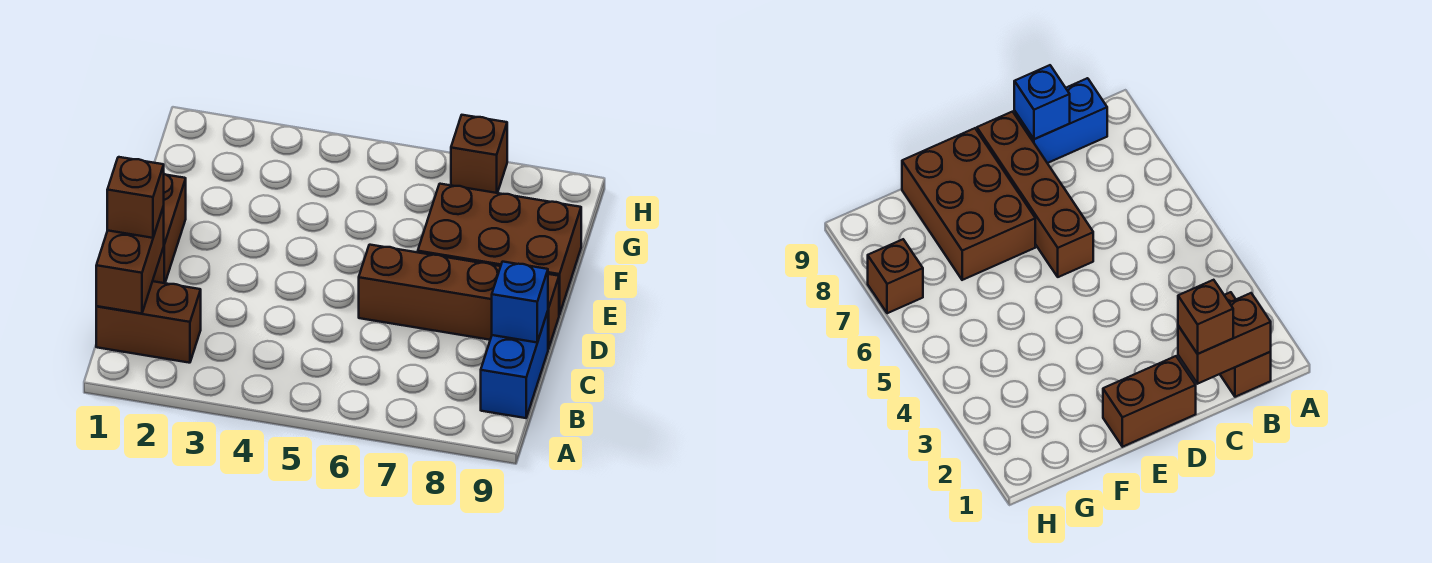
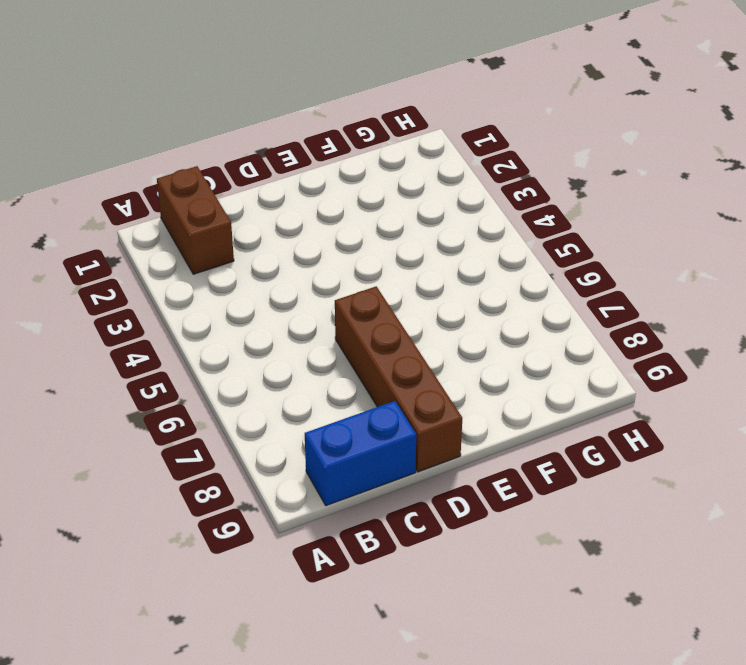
none -> brown 1x2 brick [153,174,186,283]
none -> brown 2x3 brick [418,184,581,315]

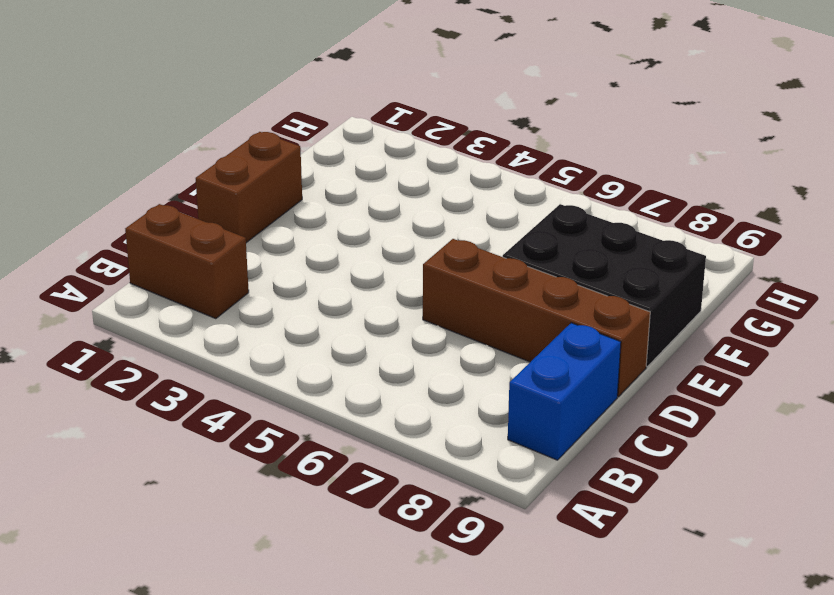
black 2x3 brick [503,204,706,366] -> brown 2x3 brick [418,184,581,315]
none -> brown 1x1 brick [451,115,507,193]
none -> brown 1x2 brick [96,207,164,314]

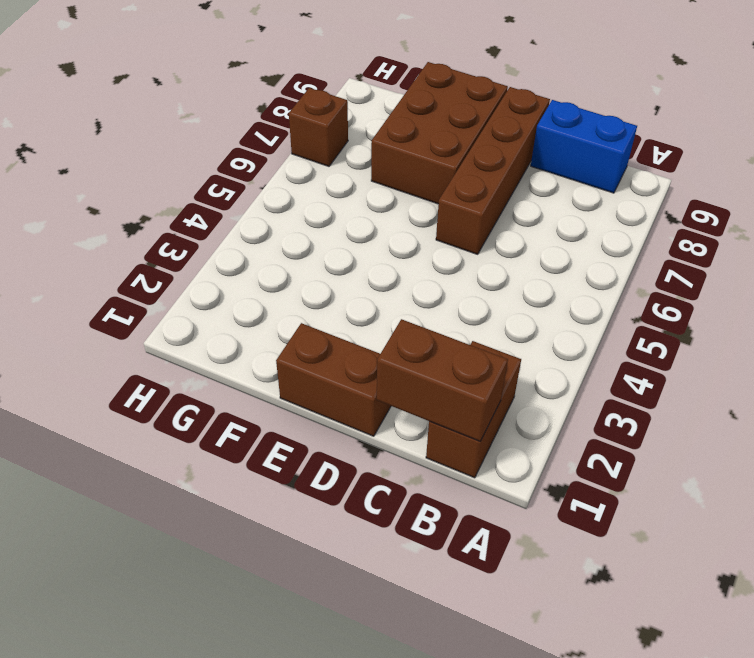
none -> blue 1x1 brick [492,262,548,342]
none -> brown 1x1 brick [107,157,164,238]

